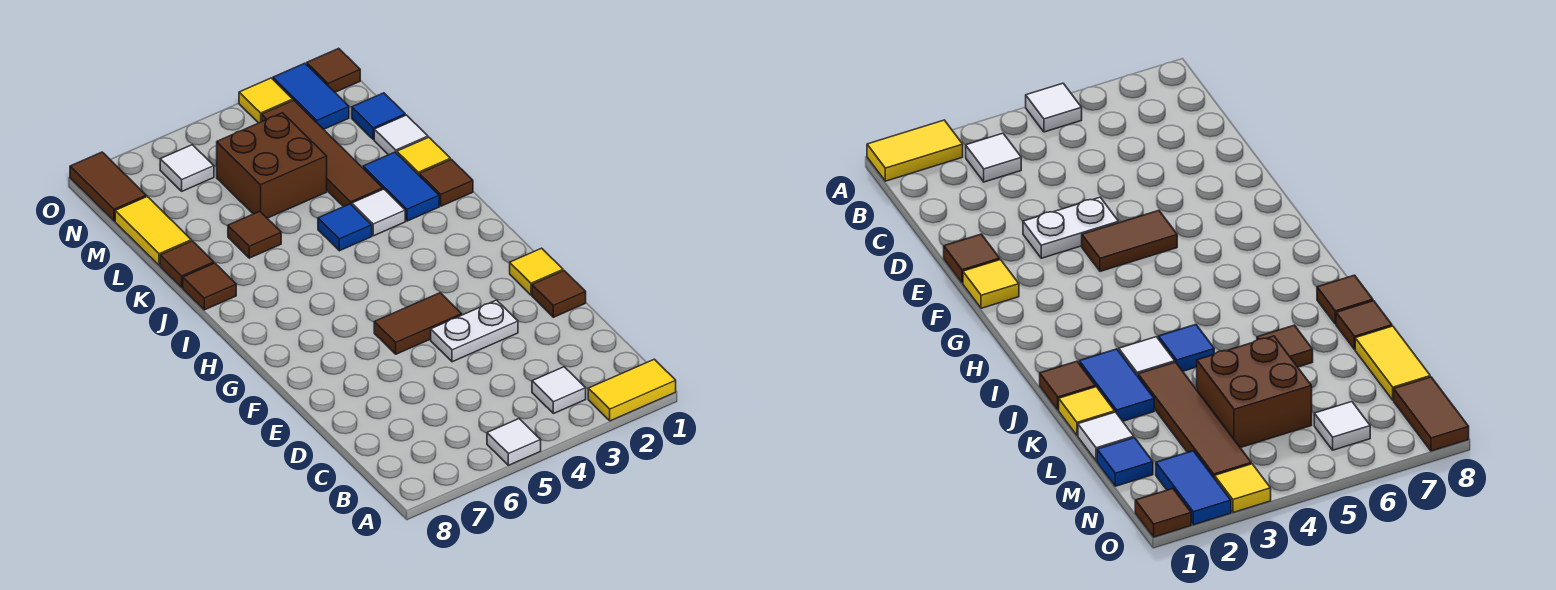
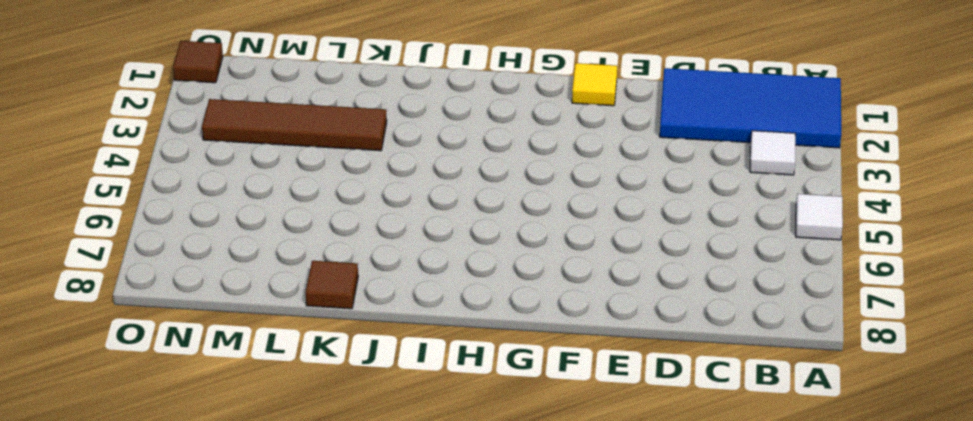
blue 2x4 tile [660,68,841,148] -> yellow 1x2 tile [588,359,676,421]
none -> brown 1x1 tile [532,271,586,317]
none -> white 1x2 plate [431,300,518,362]
none -> brown 1x2 tile [374,293,462,354]

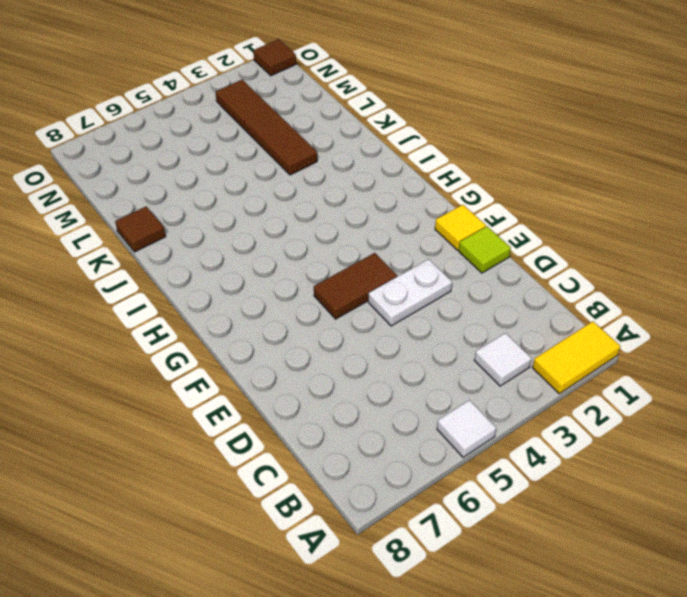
lime 1x1 tile [459,226,511,273] -> brown 1x1 tile [532,271,586,317]
none -> brown 1x1 tile [419,160,473,206]
none -> blue 1x2 tile [363,152,439,221]
none -> white 1x1 tile [352,189,405,236]

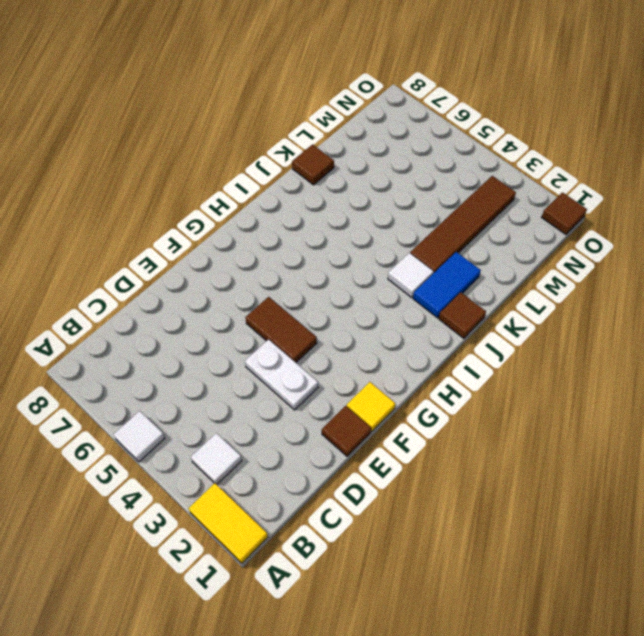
none -> blue 1x1 tile [318,204,372,251]
none -> brown 1x1 tile [183,263,236,310]
none -> yellow 1x1 tile [397,137,450,175]

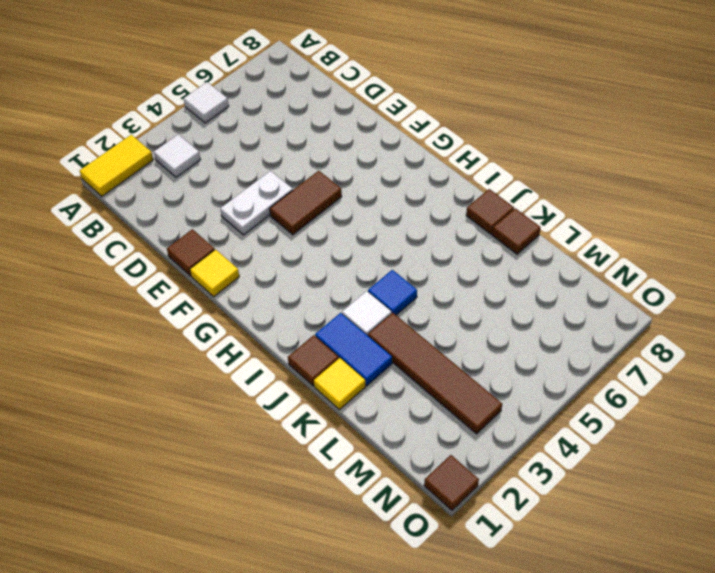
none -> brown 1x1 tile [228,211,281,258]
none -> white 1x1 tile [374,115,428,155]
none -> brown 2x2 brick [217,113,327,218]

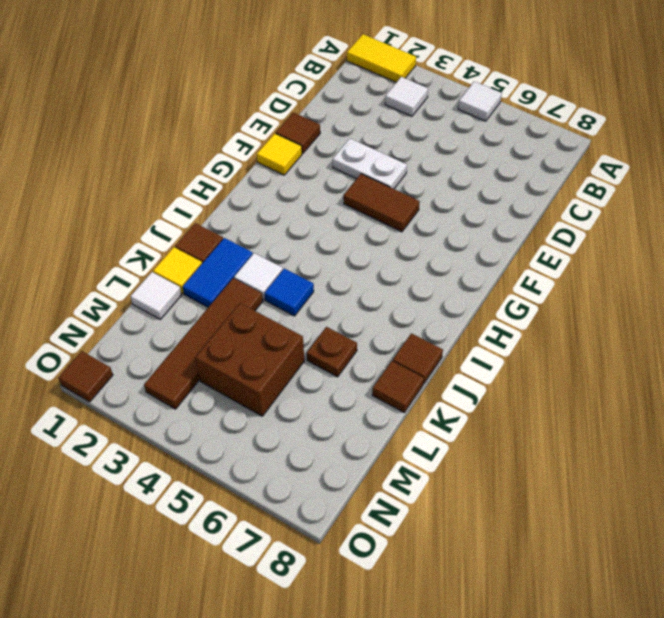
brown 1x1 plate [307,327,357,377] -> brown 1x1 tile [228,211,281,258]
none -> yellow 1x2 tile [115,197,191,266]
none -> blue 1x1 tile [352,93,405,140]
none -> blue 1x2 tile [273,63,349,129]

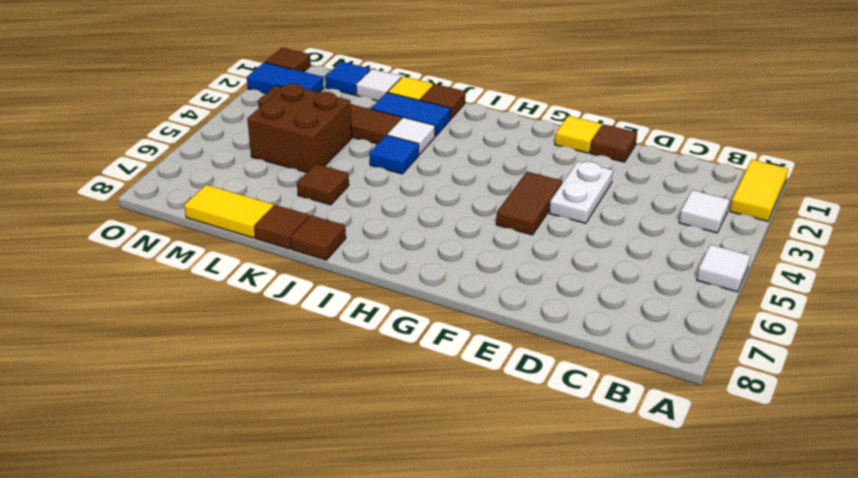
none -> white 1x1 tile [160,145,214,191]
none -> brown 1x2 tile [70,152,146,221]
none -> yellow 1x1 tile [239,78,293,123]

